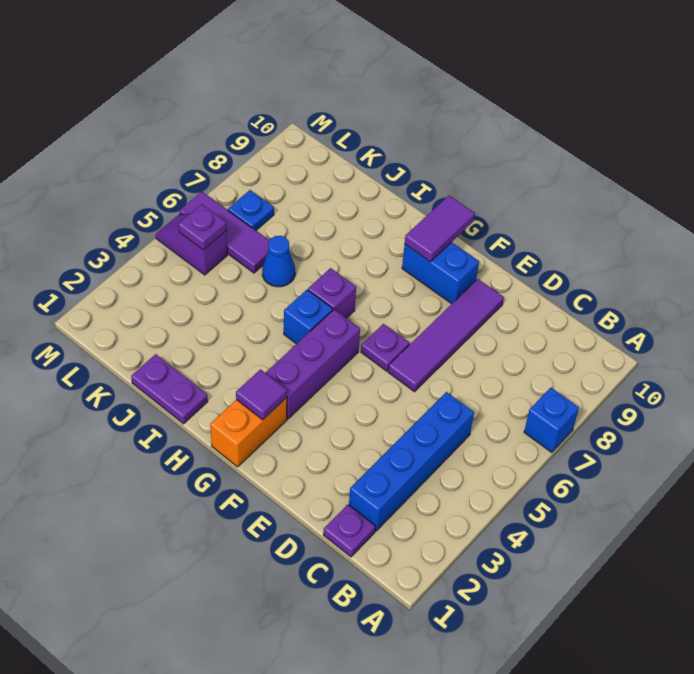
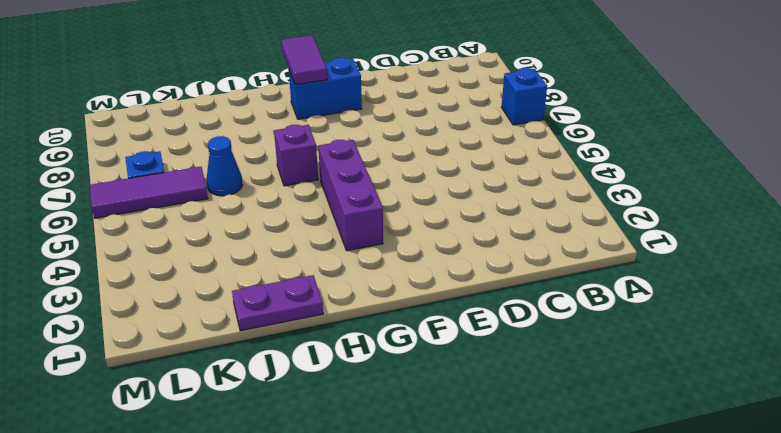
none -> purple 1x1 plate [323,504,375,557]
none -> blue 1x4 brick [349,392,474,531]
none -> purple 1x4 tile [388,279,504,392]

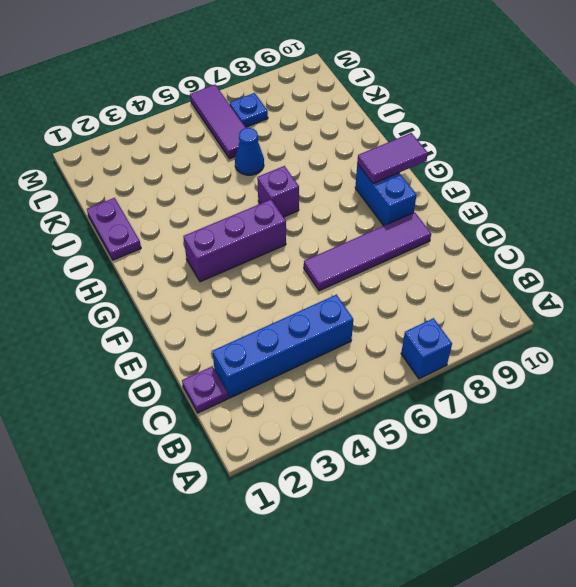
none -> purple 1x1 plate [361,324,409,371]
none -> orange 1x2 brick [210,398,287,467]
none -> blue 1x1 brick [284,290,333,344]

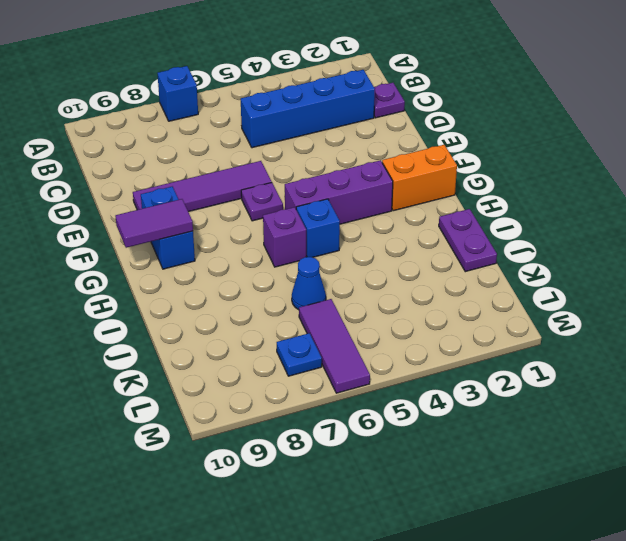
none -> purple 1x2 slope [156,214,227,275]
none -> purple 1x1 tile [236,369,287,420]
none -> purple 1x1 plate [178,204,227,250]

